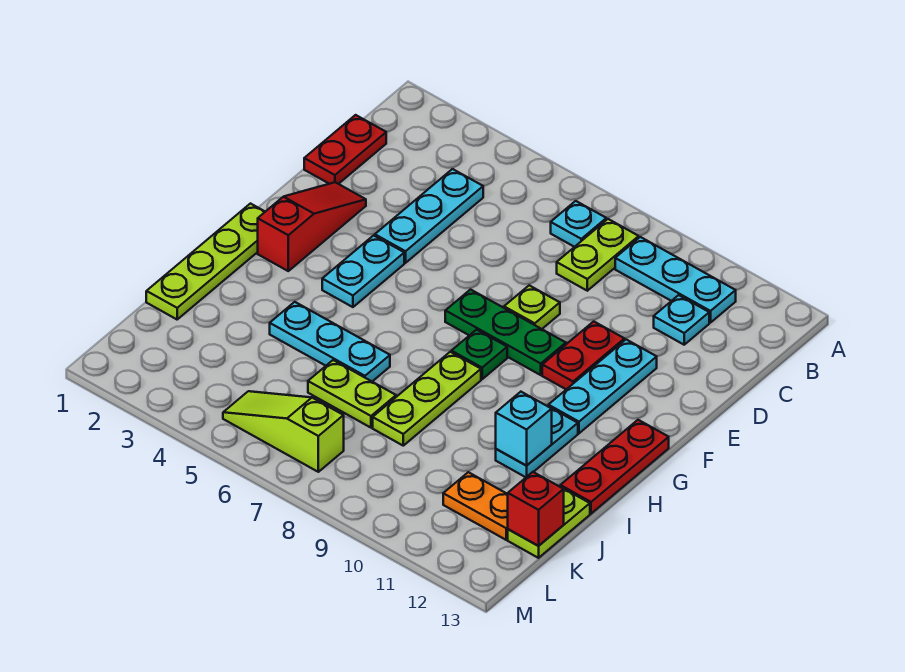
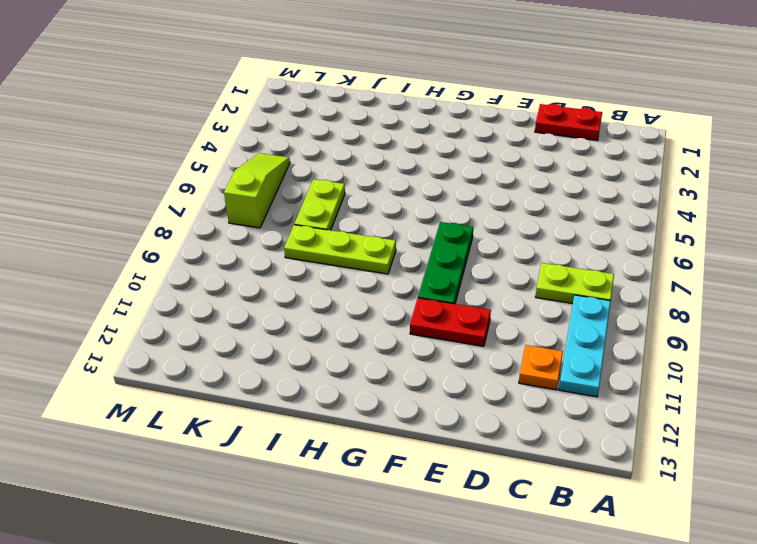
orange 1x1 plate [519,345,563,390] -> cyan 1x1 plate [654,295,709,345]
none -> cyan 1x1 plate [551,201,606,247]
none -> cyan 1x3 plate [375,169,483,263]
none -> red 1x3 slope [258,182,366,271]

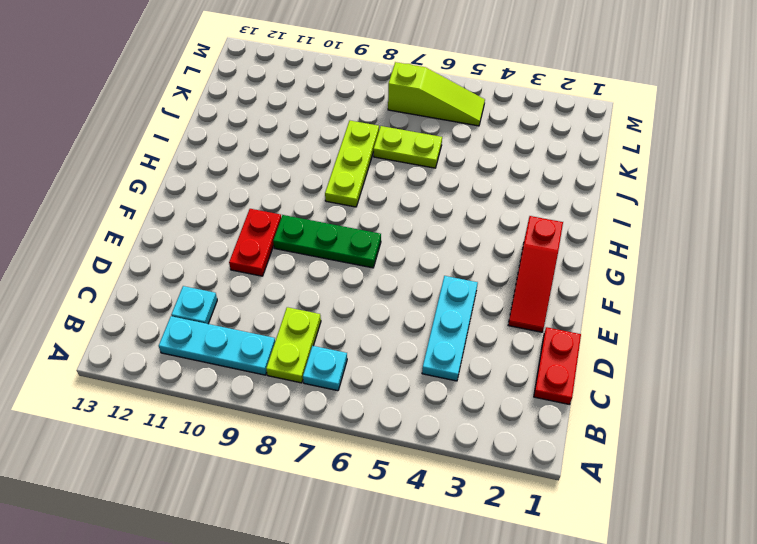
none -> lime 1x1 plate [504,285,560,329]
none -> cyan 1x3 plate [548,340,657,433]
none -> cyan 1x2 plate [322,235,404,307]

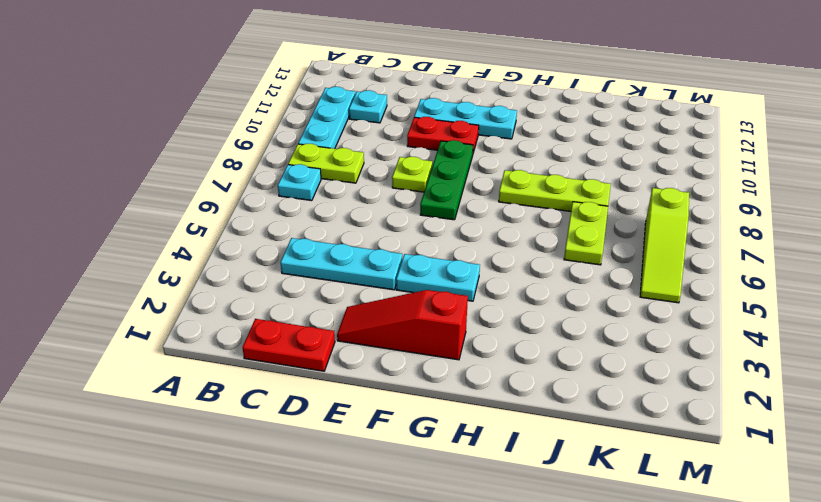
none -> lime 1x4 plate [146,204,265,319]
none -> green 1x1 plate [451,330,507,379]
none -> red 1x3 plate [560,420,669,514]

